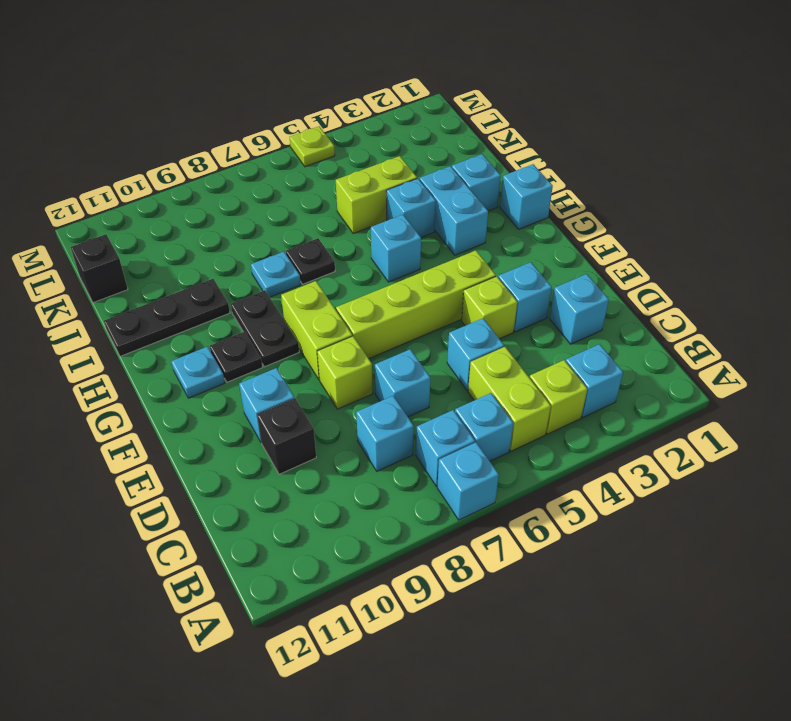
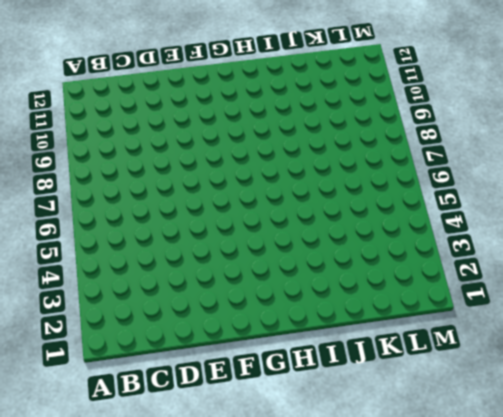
none -> cyan 1x1 brick [437,442,499,520]
none -> cyan 1x1 brick [566,344,623,417]
none -> lime 1x1 brick [530,360,587,434]
none -> lime 1x2 brick [468,347,551,451]

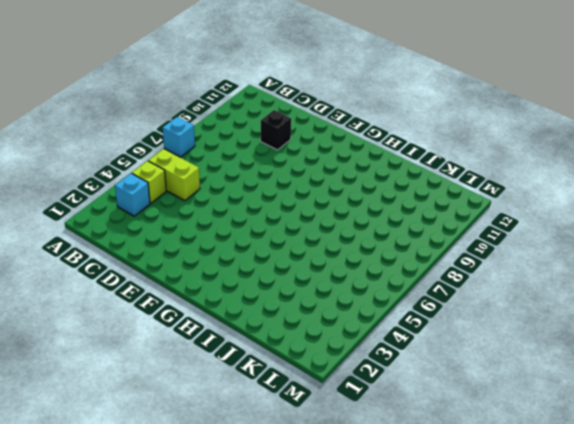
none -> cyan 1x1 brick [455,393,513,461]
none -> cyan 1x1 brick [416,410,475,486]
none -> cyan 1x1 brick [356,396,414,471]
none -> cyan 1x1 brick [550,274,609,344]

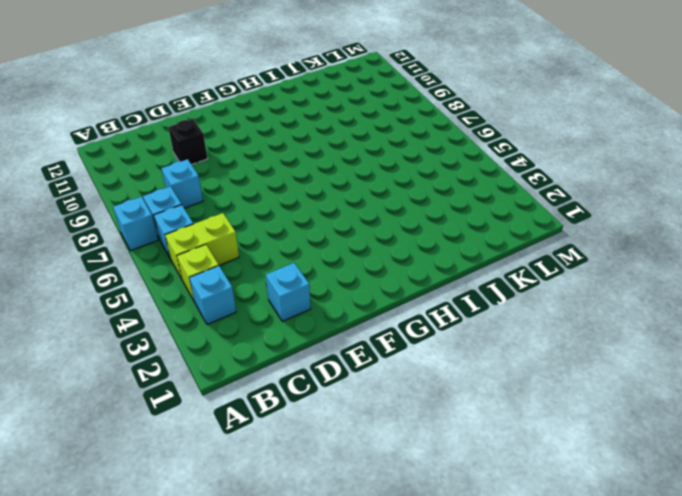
none -> cyan 1x1 brick [447,318,504,390]
none -> cyan 1x1 brick [375,349,430,417]
none -> cyan 1x1 brick [498,262,552,332]
none -> lime 1x1 brick [462,276,517,339]

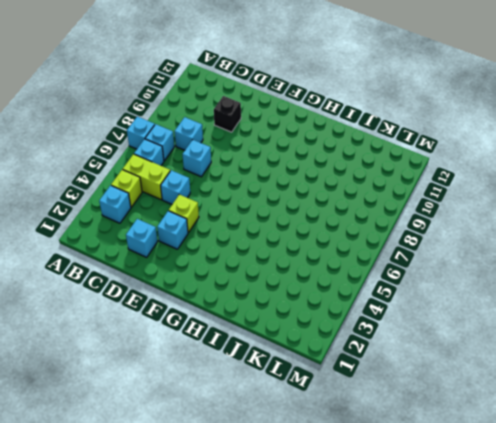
none -> lime 1x1 brick [317,336,373,409]
none -> cyan 1x1 brick [239,368,294,442]
none -> lime 1x4 brick [336,251,496,359]
none -> lime 1x2 brick [281,281,352,380]

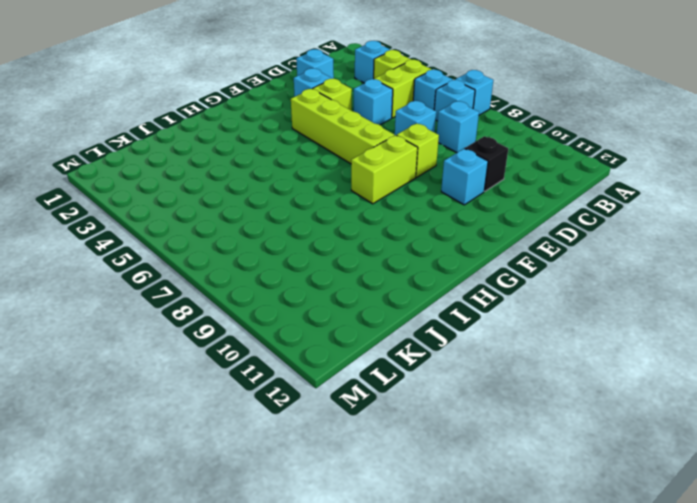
none -> black 1x2 plate [231,290,299,367]
none -> black 1x1 plate [210,332,262,382]
none -> cyan 1x1 plate [171,347,225,398]
none -> cyan 1x1 brick [500,164,553,229]

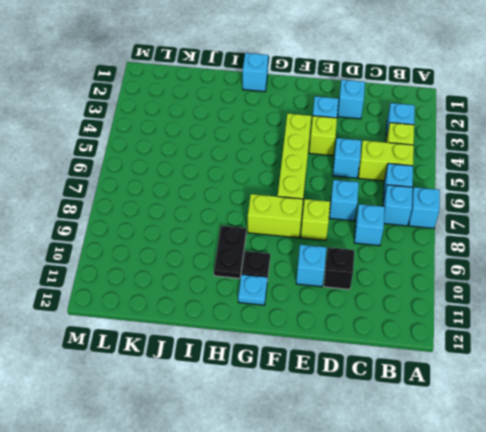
black 1x2 plate [214,226,246,278] -> black 1x2 plate turned to [231,290,299,367]
none -> cyan 1x2 brick [419,166,488,255]
none -> cyan 1x1 brick [371,215,421,282]
none -> cyan 1x1 brick [452,154,501,211]
none -> cyan 1x1 brick [386,178,436,237]

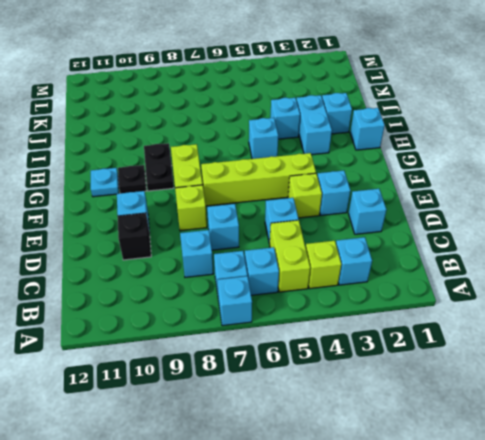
none -> black 1x1 plate [286,238,335,284]
none -> cyan 1x1 plate [251,252,301,297]
none -> black 1x3 plate [104,279,230,356]
none -> lime 1x2 brick [336,156,417,233]

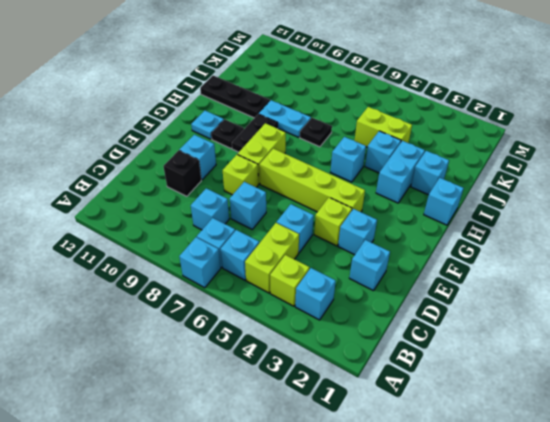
cyan 1x2 plate [259,100,311,137] -> cyan 1x1 plate [251,252,301,297]
none -> black 1x1 brick [71,234,128,303]
none -> lime 1x1 plate [290,126,335,167]

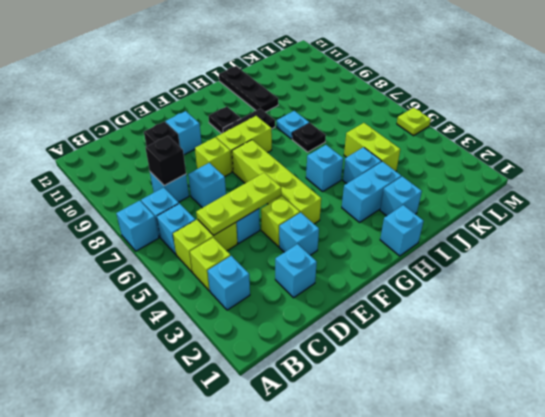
lime 1x3 plate [196,173,281,235] -> none
black 1x1 brick [145,136,186,186] -> black 1x1 brick moved to [71,234,128,303]
none -> cyan 1x1 plate [171,347,225,398]

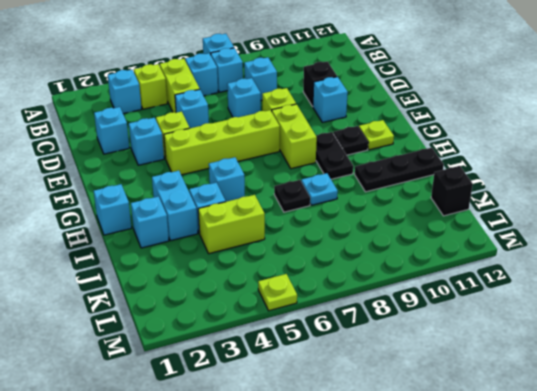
lime 1x1 plate [359,120,394,150] -> cyan 1x1 plate [171,347,225,398]

